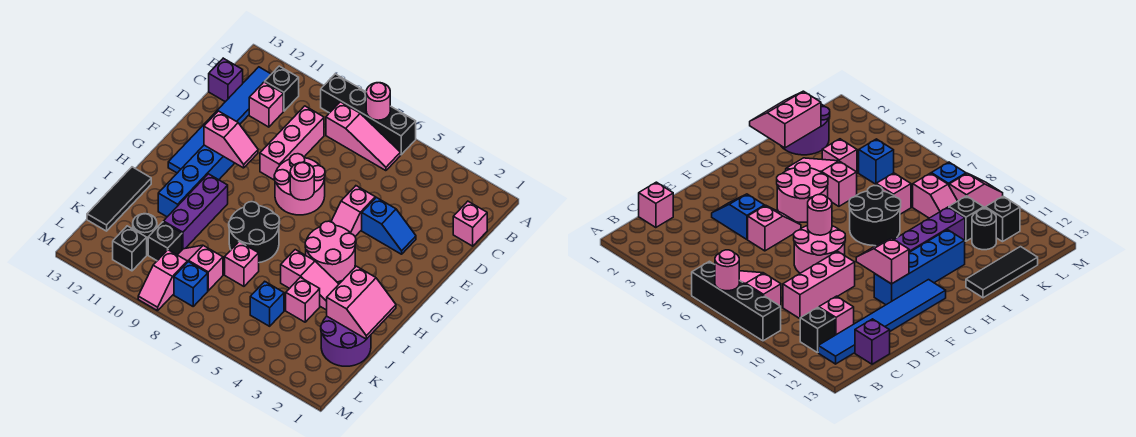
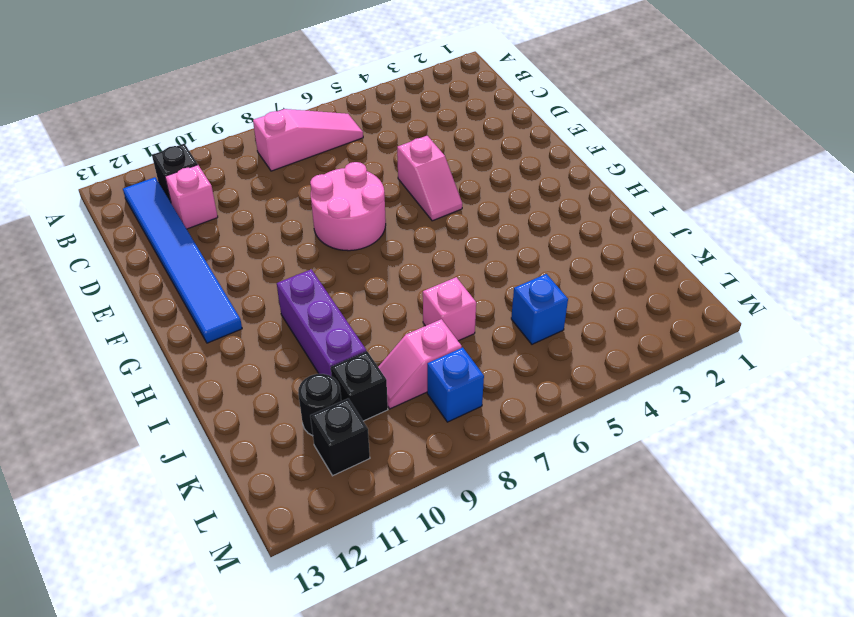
none -> black 1x4 brick [321,74,416,155]
none -> pink 1x1 brick [453,201,487,246]
none -> pink 1x3 brick [260,106,324,180]
none -> purple 1x1 brick [209,58,243,102]

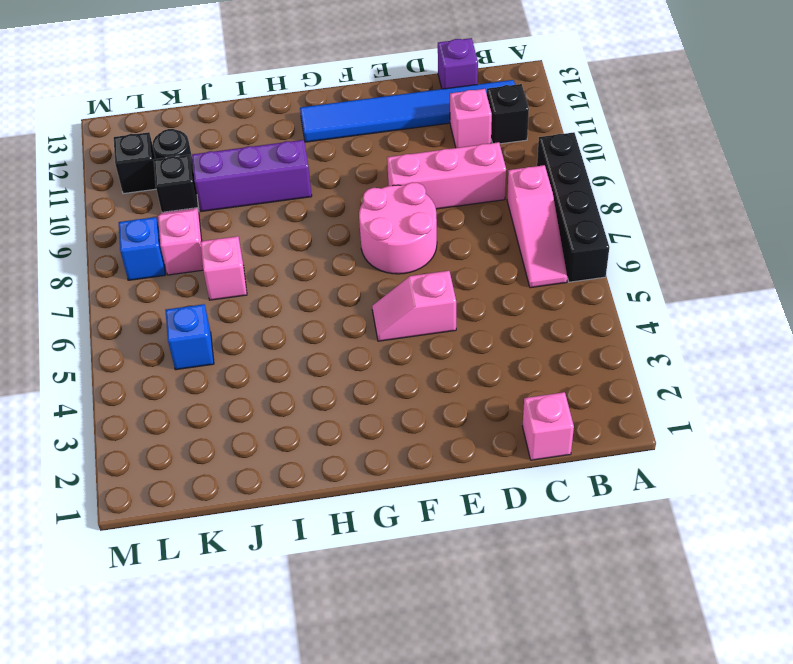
none -> blue 1x2 slope [362,197,416,254]
none -> blue 1x4 brick [158,145,234,217]
none -> pink 2x2 round brick [305,221,356,282]
none -> black 2x2 round brick [229,202,280,263]

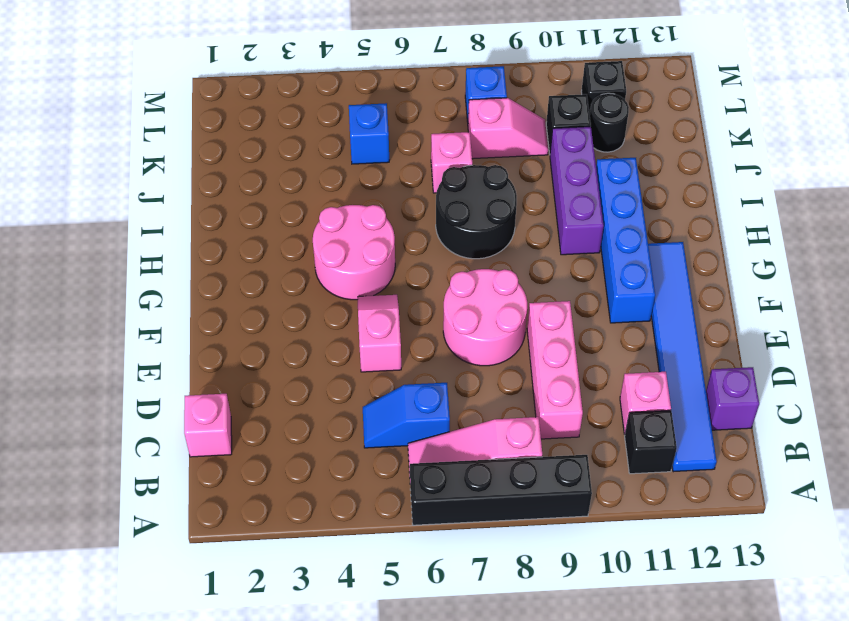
blue 1x2 slope [363,383,450,448] -> blue 1x2 slope moved to [362,197,416,254]
none -> pink 1x3 slope [281,250,339,310]
none -> black 1x3 tile [87,167,151,231]
none -> purple 2x2 round brick [321,316,371,366]
none -> pink 1x1 brick [286,277,320,322]

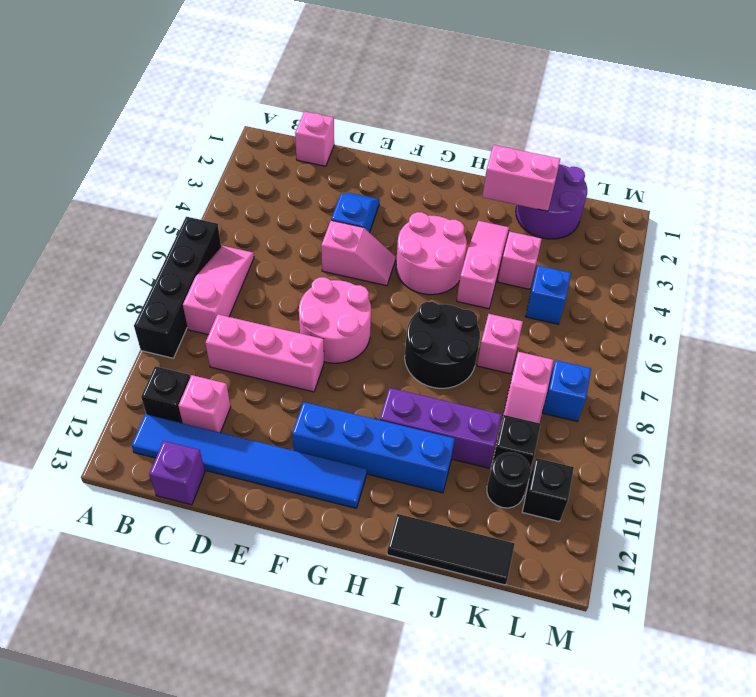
none -> pink 1x2 slope [138,250,187,311]
none -> pink 1x1 round brick [366,83,390,120]
none -> pink 1x1 round brick [290,162,314,200]
none -> pink 1x2 slope [204,111,258,168]

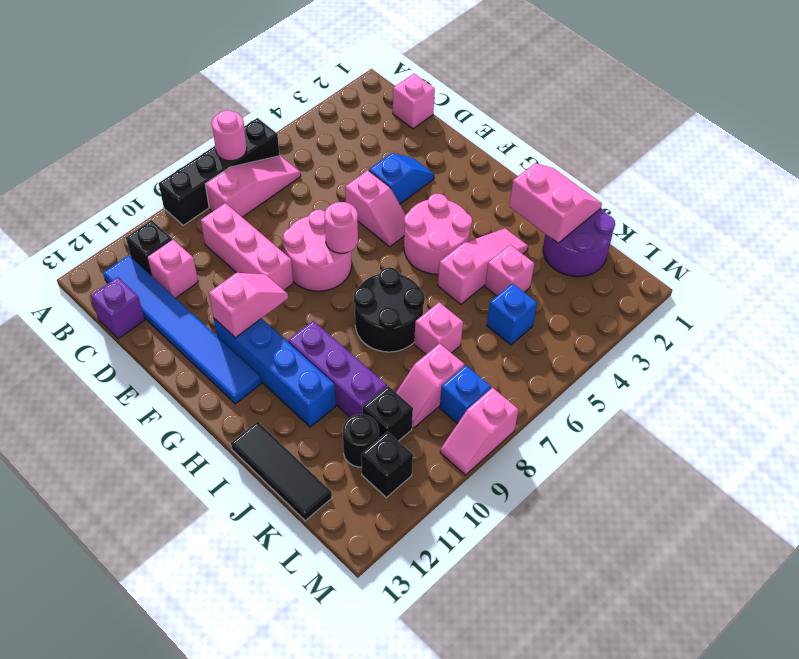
pink 1x2 slope [440,388,518,475] -> pink 1x2 slope turned to [138,250,187,311]

